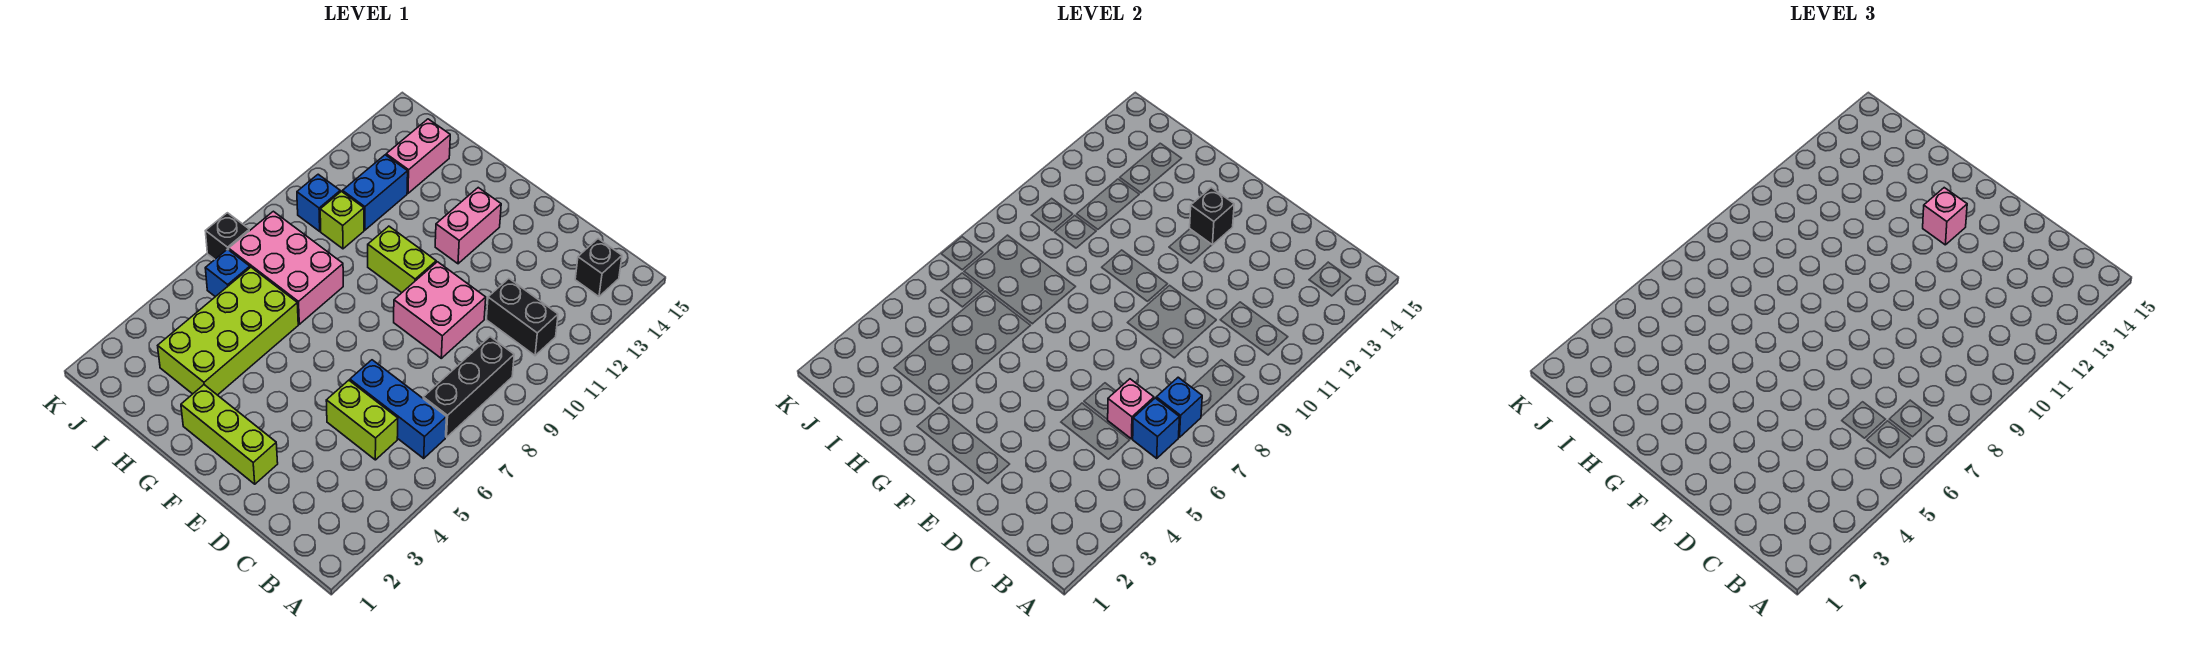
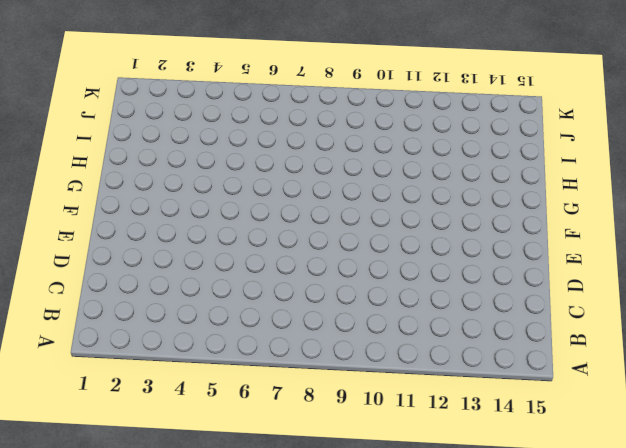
none -> blue 1x3 brick [350,360,446,458]
none -> black 1x3 brick [423,337,514,437]
none -> black 1x2 brick [486,279,558,356]

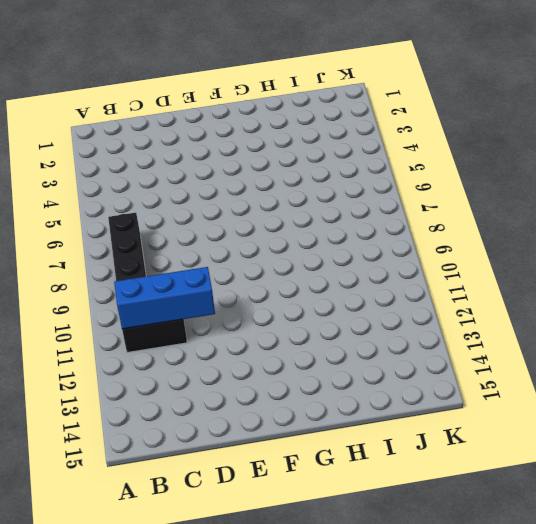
blue 1x3 brick [114,267,215,329] -> blue 1x3 brick moved to [350,360,446,458]
none -> black 1x1 brick [575,239,622,297]
none -> lime 1x2 brick [326,380,398,460]
none -> pink 2x2 brick [394,262,486,358]

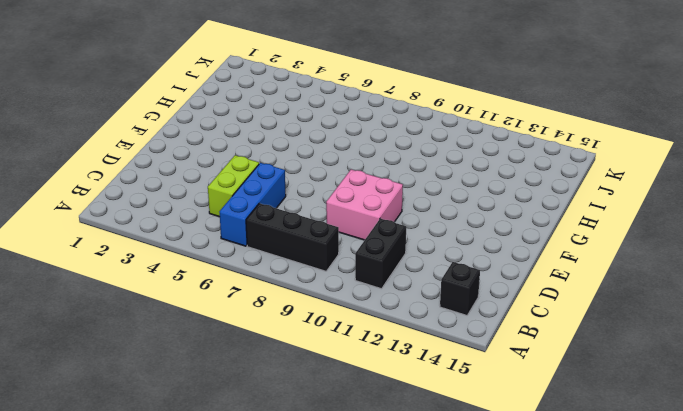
none -> lime 1x3 brick [181,385,278,484]
none -> lime 1x2 brick [368,226,436,293]
none -> pink 1x2 brick [435,188,501,264]

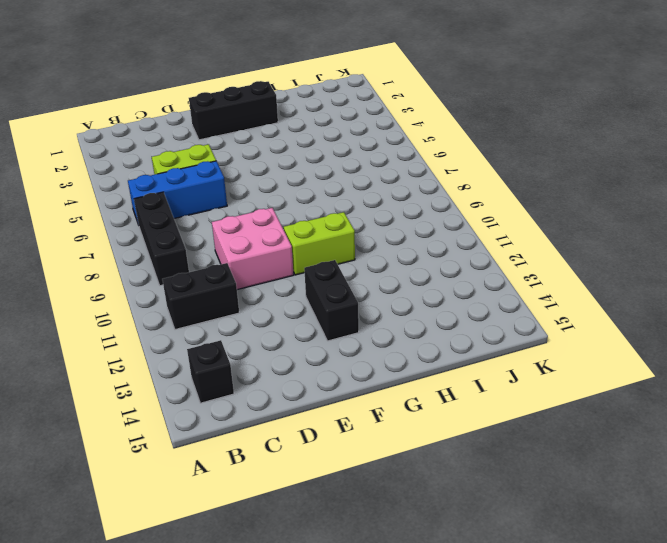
black 1x3 brick [189,81,278,140] -> lime 1x3 brick [181,385,278,484]
black 1x2 brick [304,260,359,341] -> pink 1x2 brick [435,188,501,264]
none -> lime 2x4 brick [158,267,298,395]
none -> pink 2x3 brick [229,211,343,324]
none -> lime 1x1 brick [320,191,364,249]

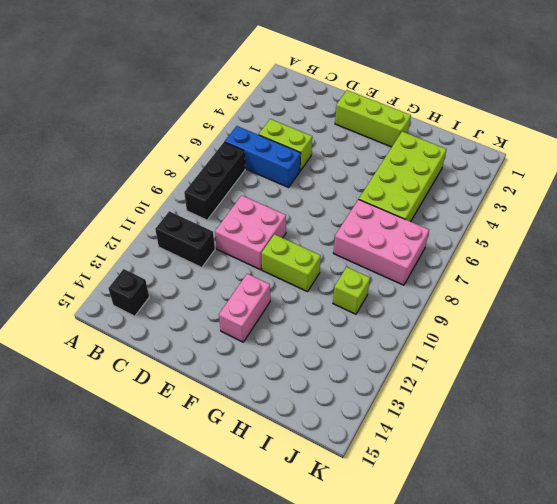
none -> blue 1x2 brick [343,155,408,230]
none -> pink 1x2 brick [386,119,450,193]
none -> blue 1x1 brick [205,249,250,297]

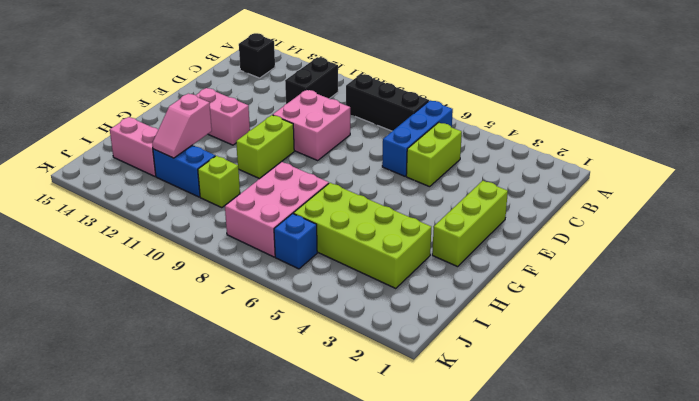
pink 1x2 slope [152,93,212,158] -> none
none -> blue 1x1 brick [297,174,340,231]
none -> black 1x1 brick [206,213,249,259]
none -> blue 1x1 brick [1133,398,1179,458]

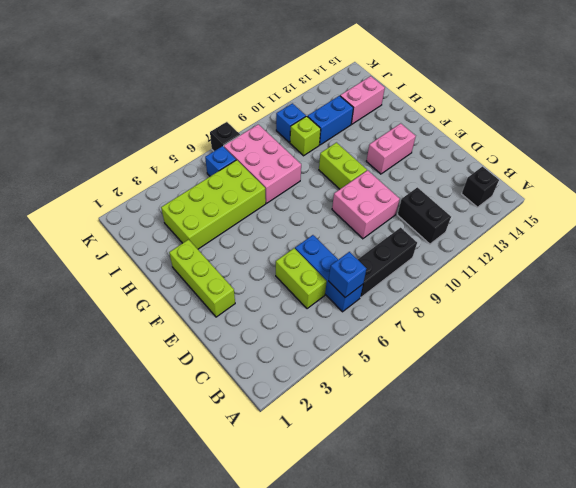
none -> blue 1x1 brick [1156,377,1202,437]
none -> pink 1x1 brick [1108,379,1154,439]
none -> black 1x1 brick [1190,188,1234,245]

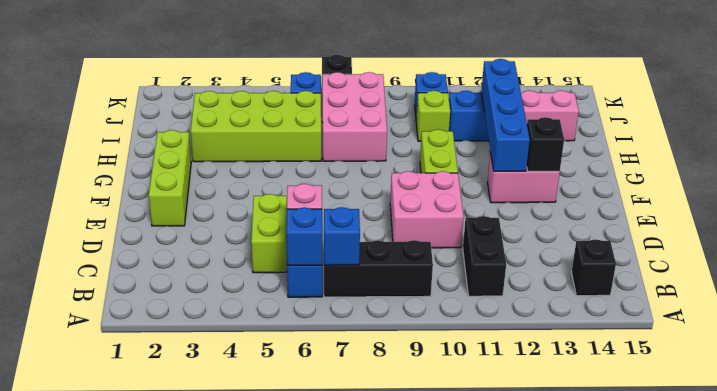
blue 1x4 brick [481,59,530,171] -> none
none -> pink 1x1 brick [1923,188,1967,245]

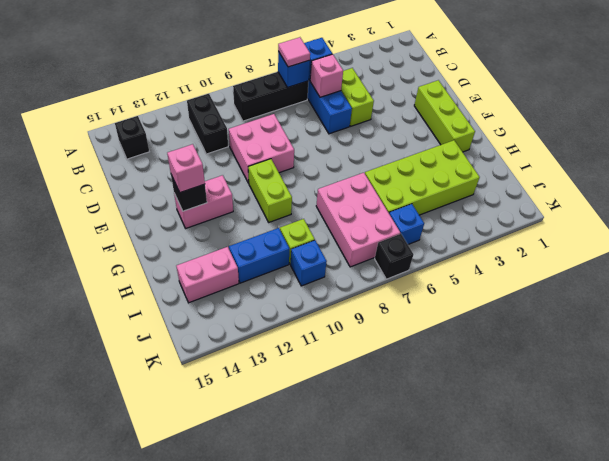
pink 1x1 tile [278,37,310,67] -> none

